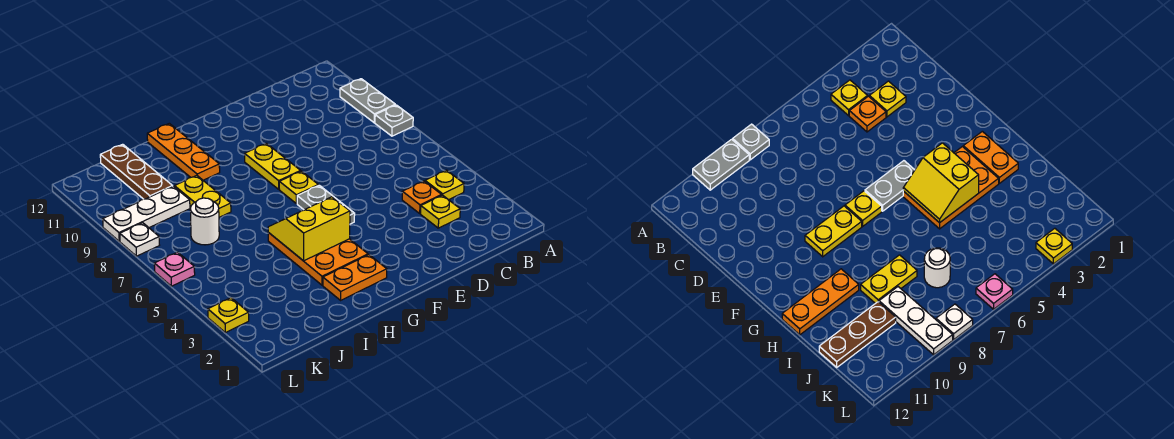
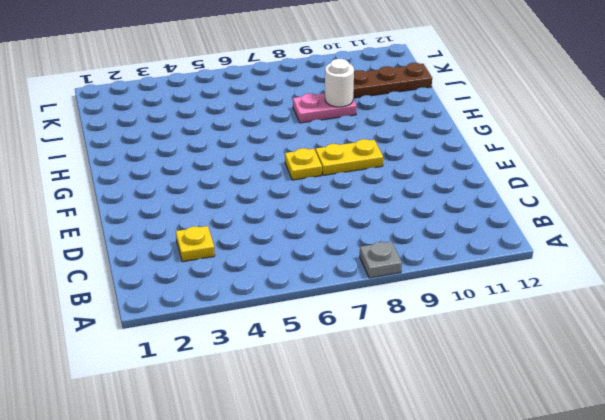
pink 1x2 plate [293,93,357,123] -> yellow 1x2 plate [175,175,231,217]
white 1x1 round brick [325,59,354,107] -> white 1x1 round brick moved to [190,198,219,245]
none -> grey 1x2 plate [340,79,395,123]
none -> yellow 1x1 plate [425,170,464,200]
none -> orange 1x1 plate [402,181,442,213]

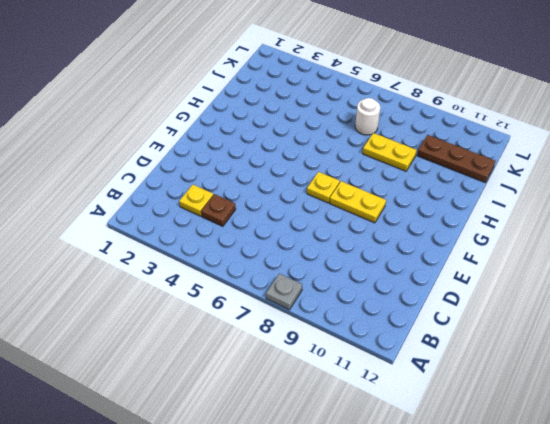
brown 1x1 plate [201,194,236,226] -> orange 1x1 plate [402,181,442,213]
none -> grey 1x2 plate [340,79,395,123]
none -> yellow 1x1 plate [425,170,464,200]
none -> grey 1x2 plate [297,185,355,224]

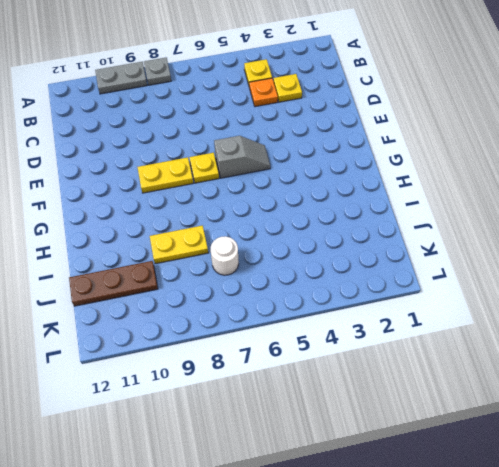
grey 1x2 slope [214,136,270,178] -> grey 1x2 plate [297,185,355,224]
none -> orange 1x2 plate [323,255,387,300]
none -> orange 2x3 plate [268,233,368,285]
none -> orange 1x3 plate [147,123,220,180]

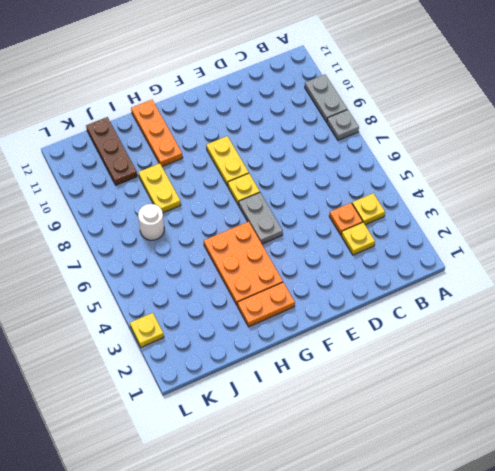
none -> white 1x3 plate [103,186,190,241]
none -> pink 1x1 plate [154,252,195,286]
none -> white 1x1 plate [120,223,159,256]

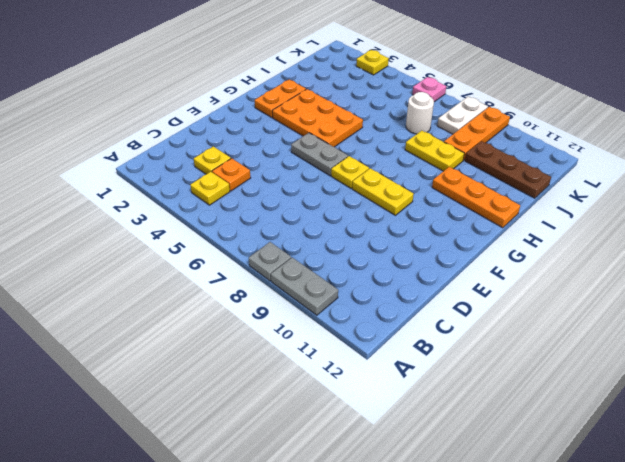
orange 1x3 plate [444,107,510,160] -> white 1x3 plate [103,186,190,241]
white 1x2 plate [437,97,488,134] -> white 1x1 plate [120,223,159,256]
none -> yellow 2x2 slope [268,197,350,261]

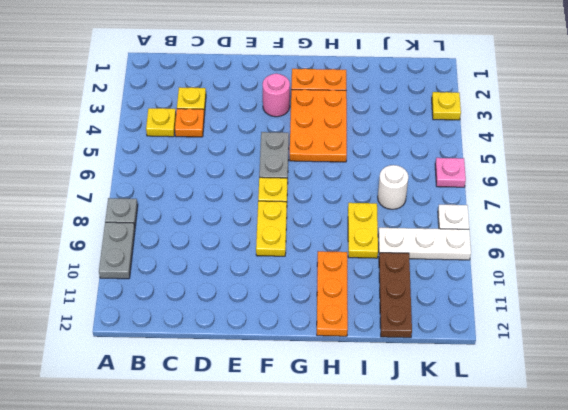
pink 1x1 round brick [263,74,290,117] -> none
none -> yellow 2x2 slope [268,197,350,261]

